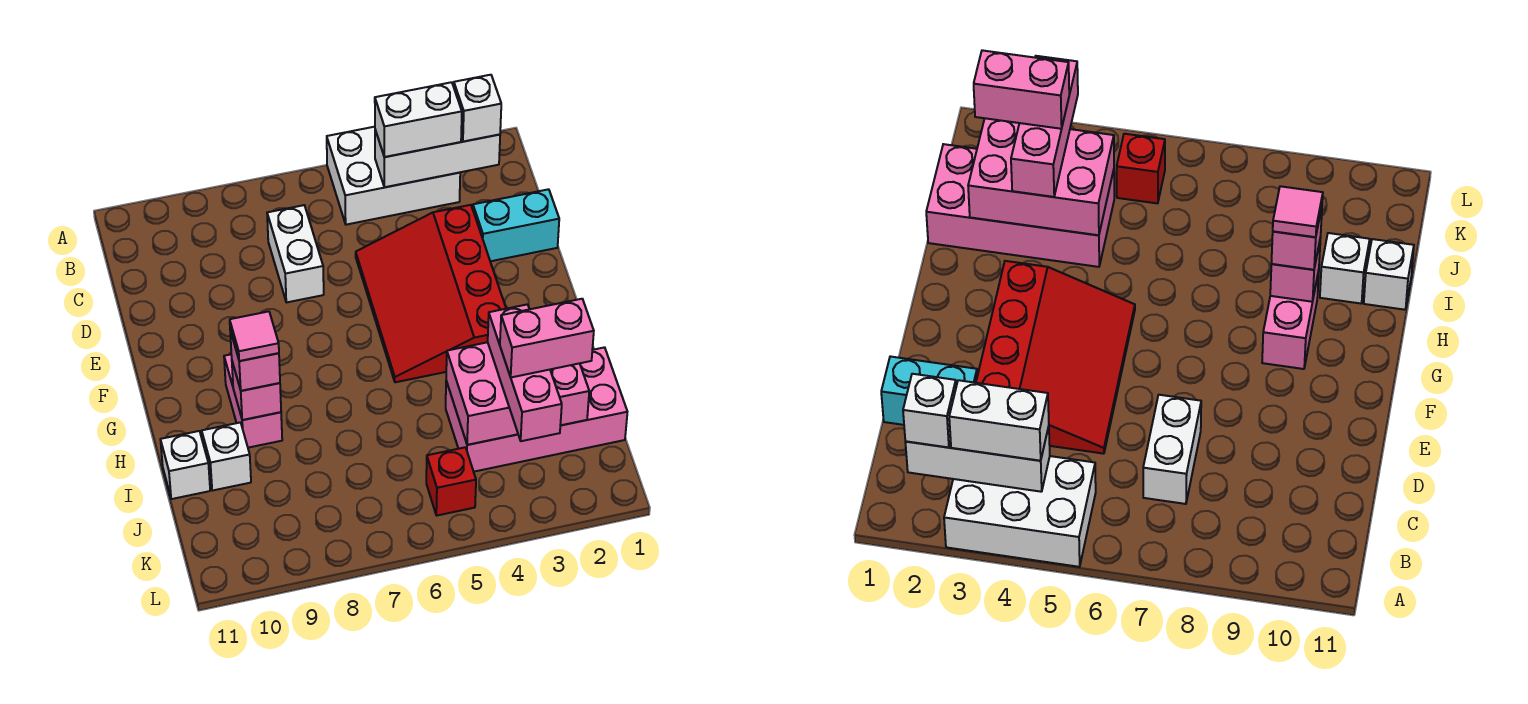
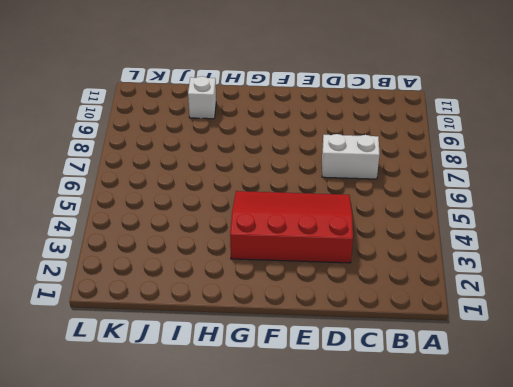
none -> white 2x3 brick [327,127,460,225]
none -> cyan 1x2 brick [473,189,559,261]
none -> pink 1x2 brick [224,354,282,448]

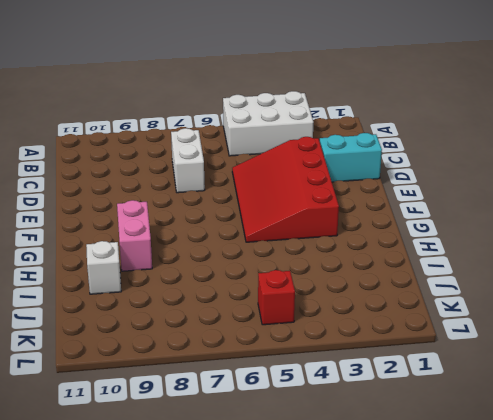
none -> pink 2x4 brick [446,347,627,472]
none -> white 1x1 brick [160,431,210,499]
none -> white 1x3 brick [375,130,500,187]

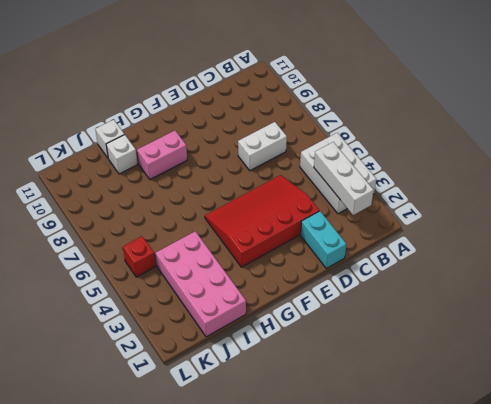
none -> pink 1x1 brick [232,362,281,420]
none -> pink 2x3 brick [446,342,589,445]
none -> white 1x1 brick [454,75,501,142]

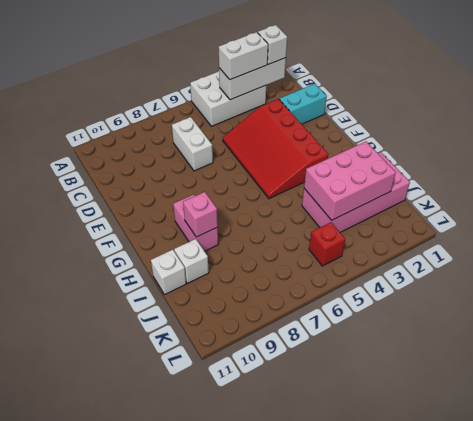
none -> pink 1x1 brick [230,331,280,391]
none -> pink 1x3 brick [488,304,562,441]
none -> pink 1x1 tile [230,311,279,361]

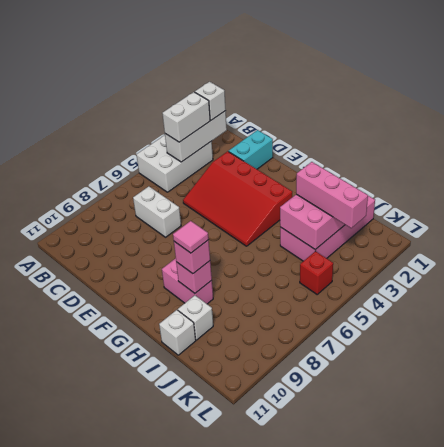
none -> pink 1x2 brick [500,299,594,377]

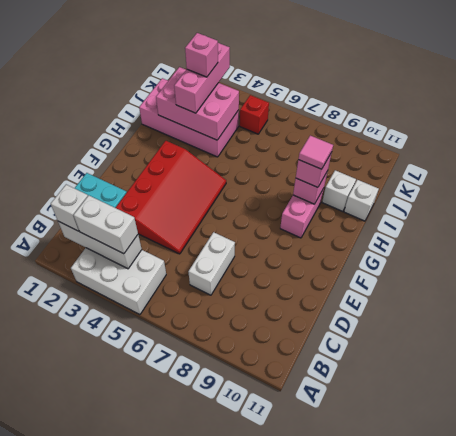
pink 1x1 brick [185,33,218,77] -> pink 1x2 brick [500,299,594,377]

